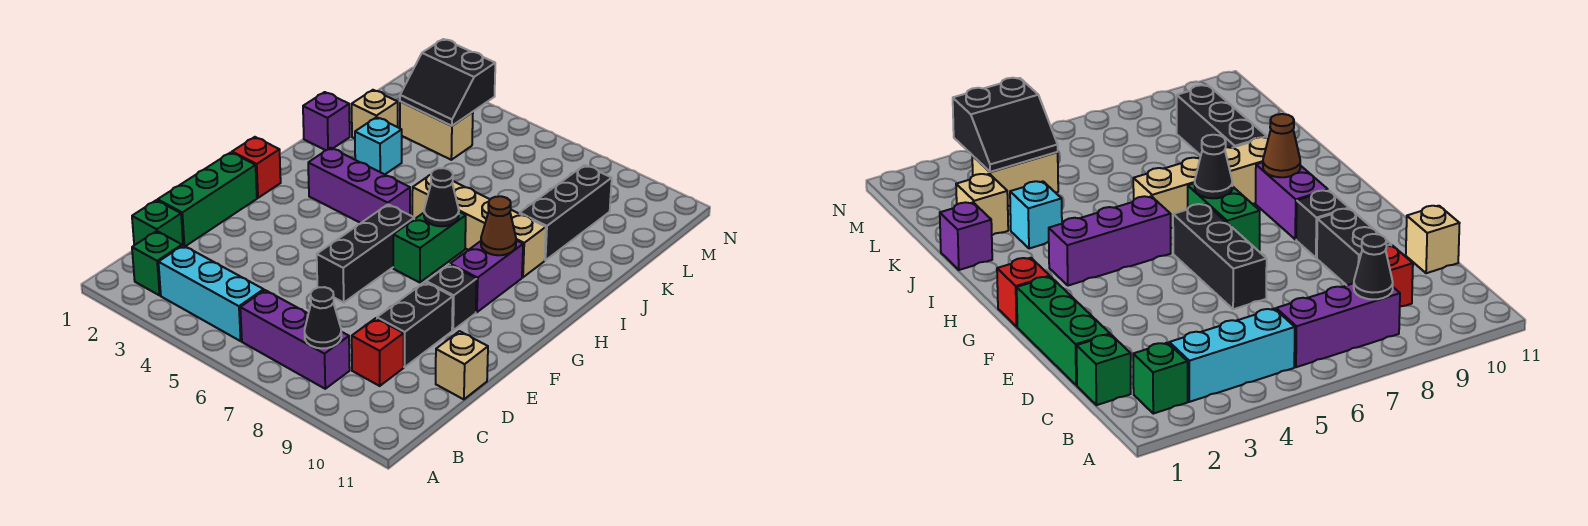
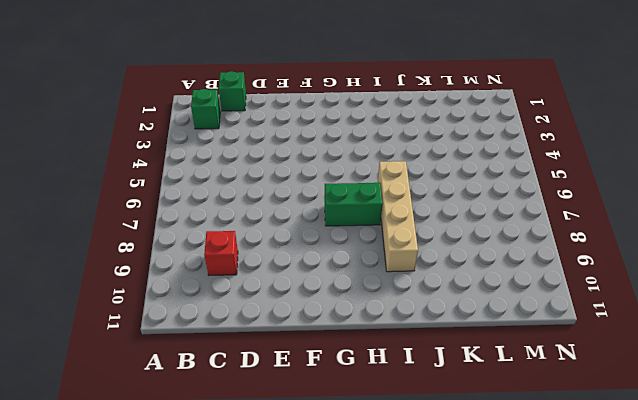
none -> cyan 1x3 brick [159,245,264,341]
none -> purple 1x3 brick [240,290,350,389]
none -> green 1x3 brick [158,152,257,246]

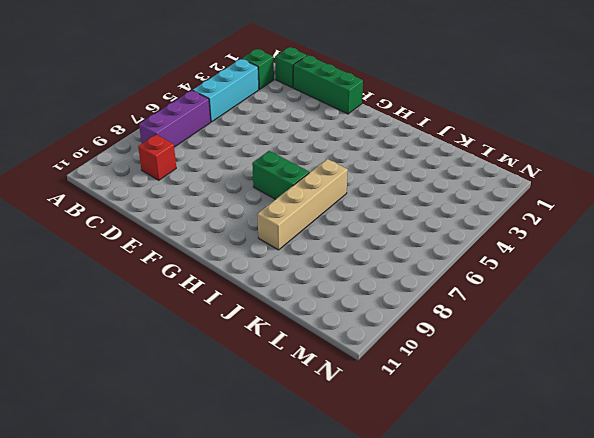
none -> black 1x2 brick [377,282,453,367]
none -> tan 1x1 brick [436,331,488,399]
none -> black 1x3 brick [317,204,414,302]

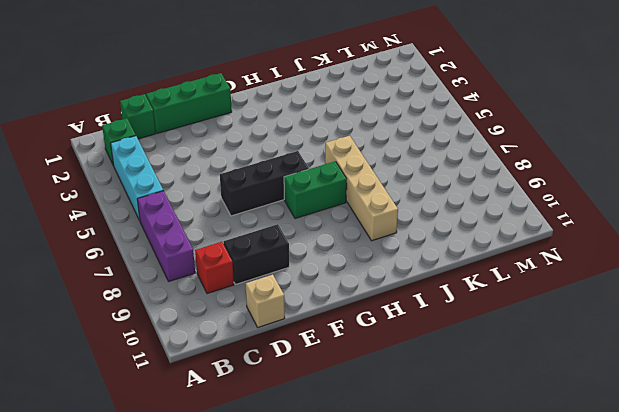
none -> black 1x1 brick [426,265,477,330]
none -> red 1x1 brick [232,137,281,198]
none -> purple 1x2 brick [450,240,523,312]

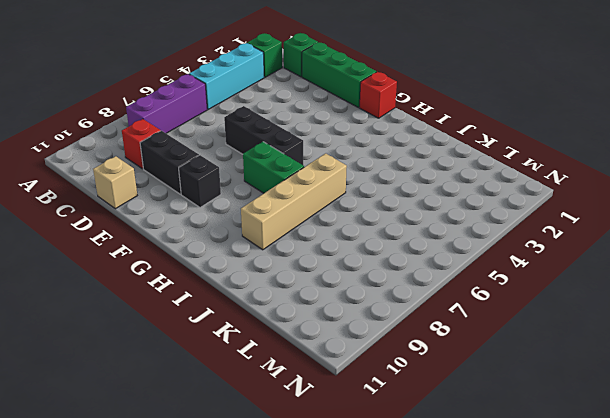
none -> purple 1x2 brick [450,240,523,312]
none -> purple 1x3 brick [308,148,410,223]
none -> purple 1x1 brick [303,92,350,150]

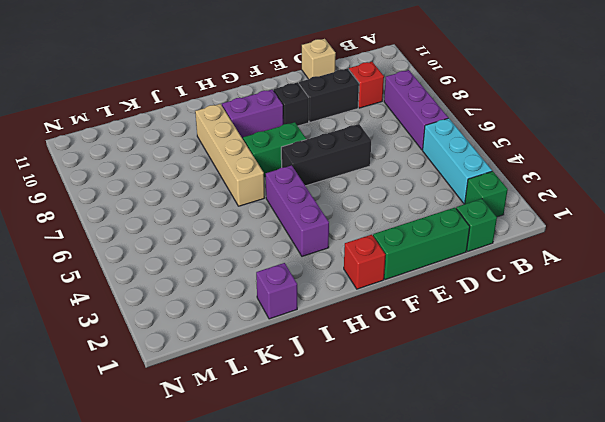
none -> cyan 1x1 brick [355,117,402,174]
none -> black 1x3 brick [520,165,612,260]
none -> tan 1x1 brick [352,90,398,138]

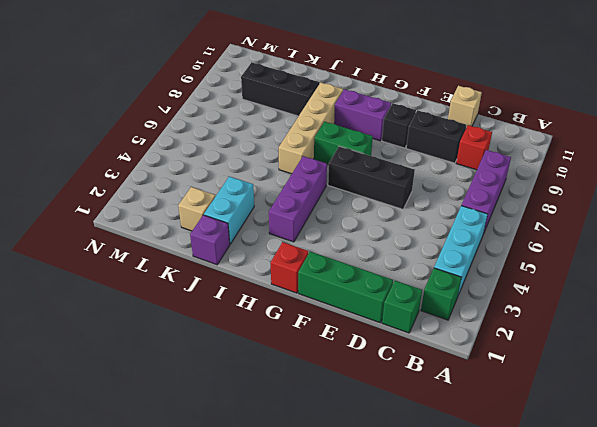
cyan 1x2 brick [204,176,254,244] -> cyan 1x1 brick [355,117,402,174]
none -> tan 1x2 brick [400,101,473,160]
none -> black 1x1 cone [305,287,341,348]
none -> black 1x1 cone [424,168,459,226]

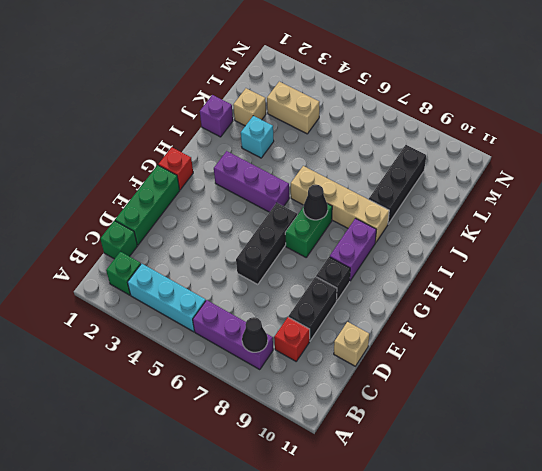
none -> brown 1x1 cone [481,196,516,255]
none -> black 2x2 slope [400,39,495,126]

